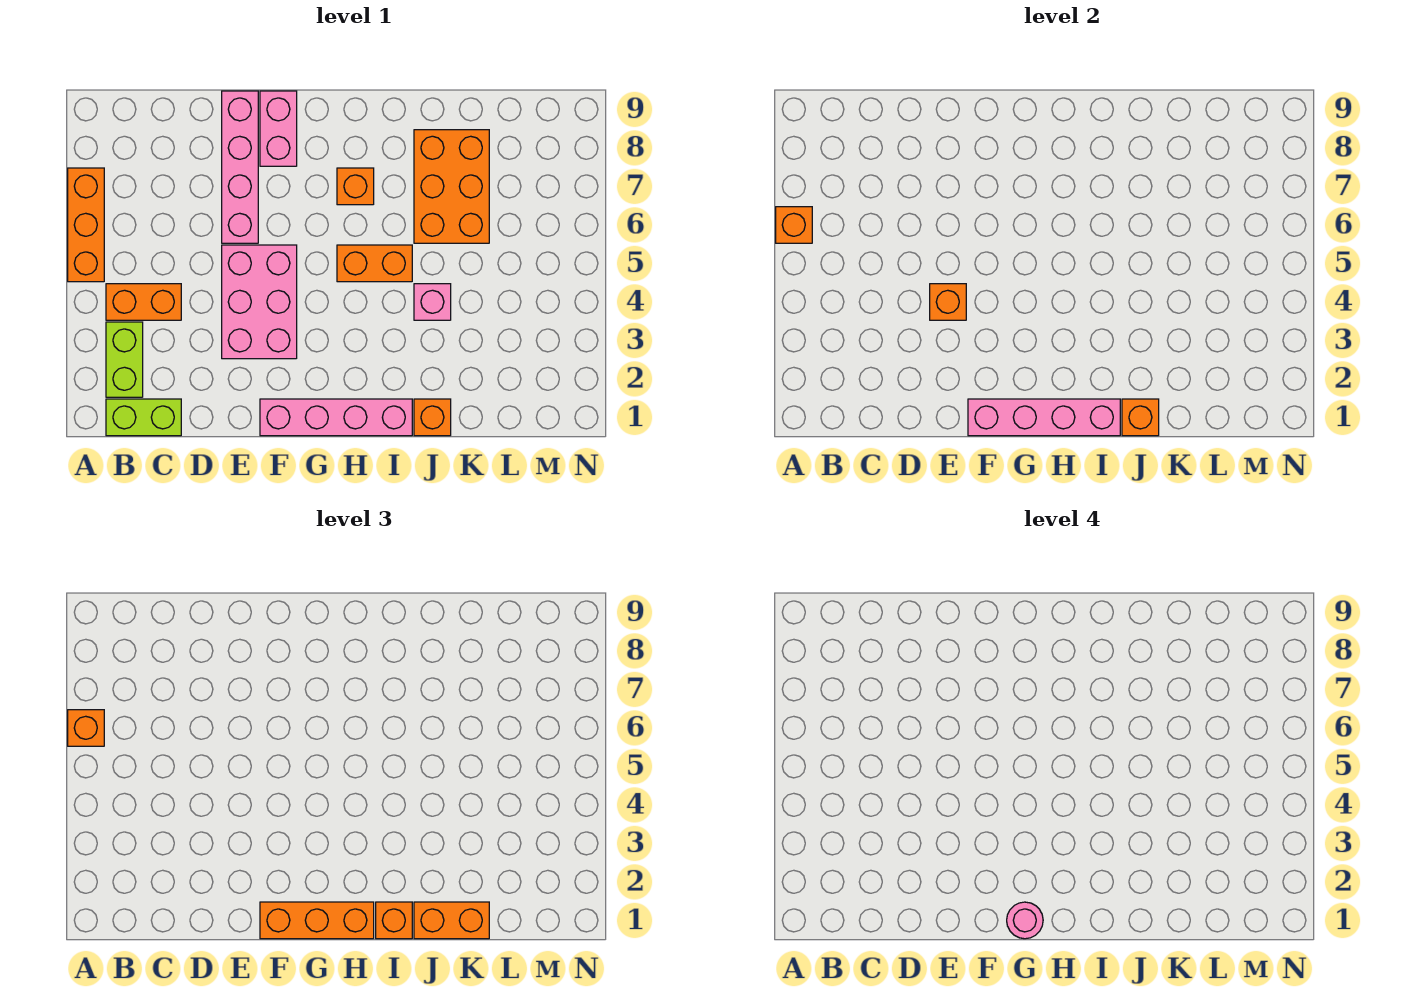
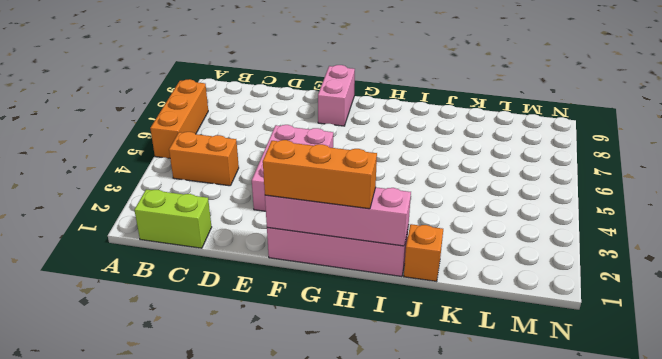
none -> lime 1x2 brick [106,322,143,397]
none -> pink 1x4 brick [222,91,258,243]
none -> orange 1x2 brick [337,245,412,282]

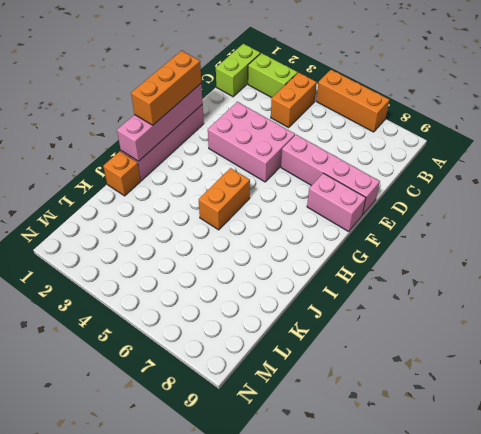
none -> orange 1x1 brick [337,168,374,205]
none -> pink 1x1 brick [414,284,451,320]
none -> orange 2x3 brick [414,130,489,243]

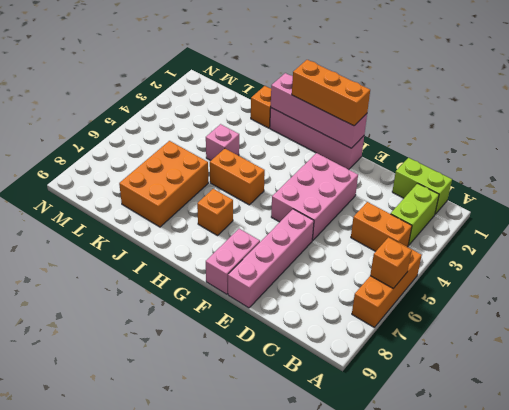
none -> orange 1x1 brick [930,284,966,320]
none -> orange 1x1 brick [1122,399,1159,436]
none -> orange 1x1 brick [68,710,104,746]

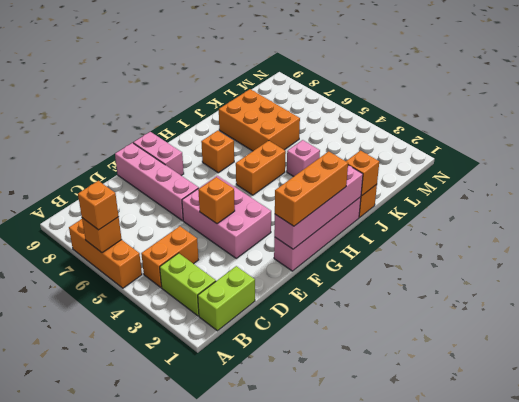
none -> orange 1x1 brick [376,902,412,939]
none -> orange 1x2 brick [414,902,489,939]
none -> pink 1x1 round brick [1007,902,1043,939]

